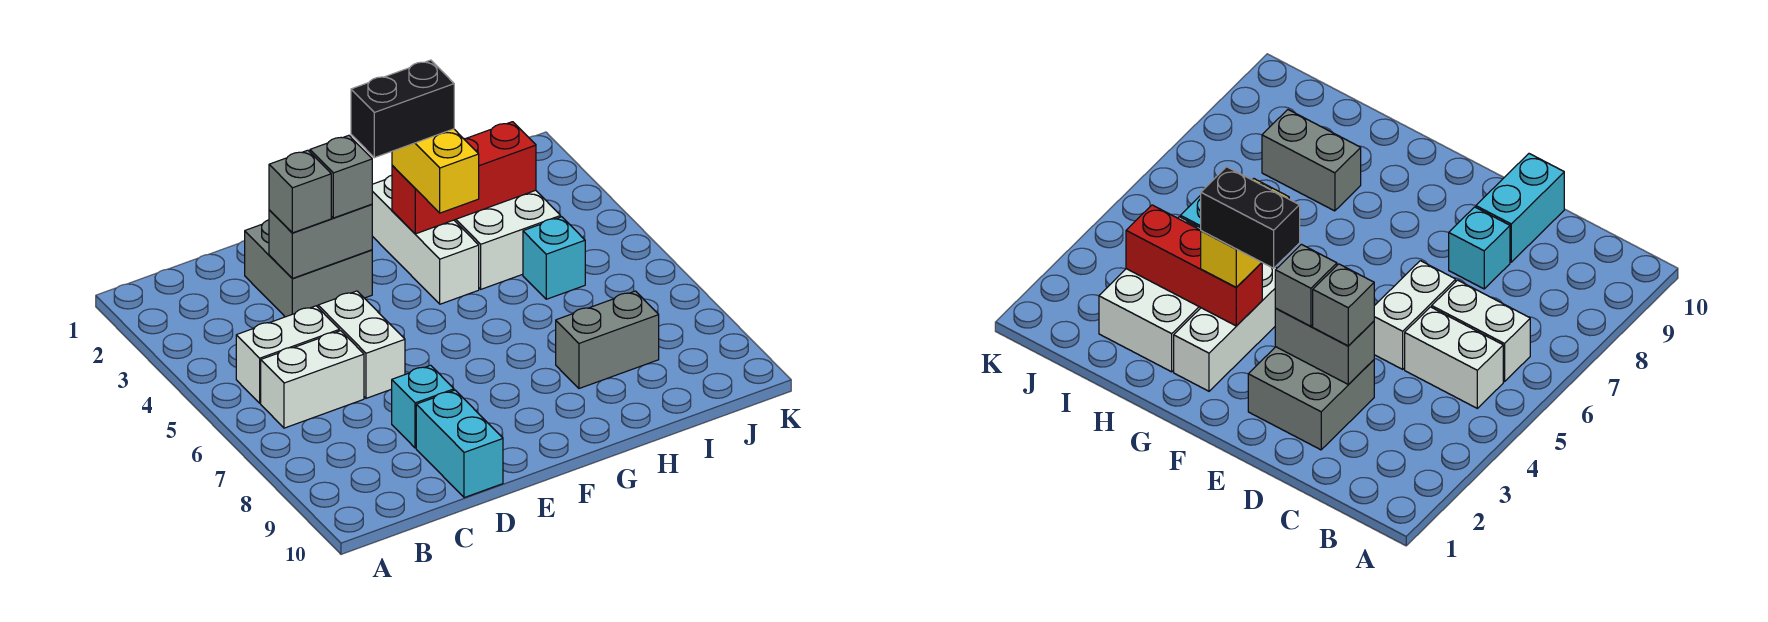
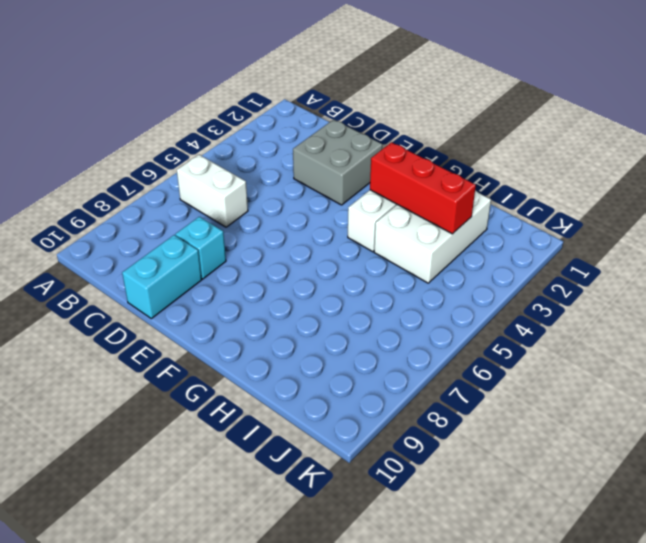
none -> white 1x2 brick [236,306,340,403]
none -> white 1x2 brick [318,291,405,398]
none -> grey 1x2 brick [556,291,659,388]

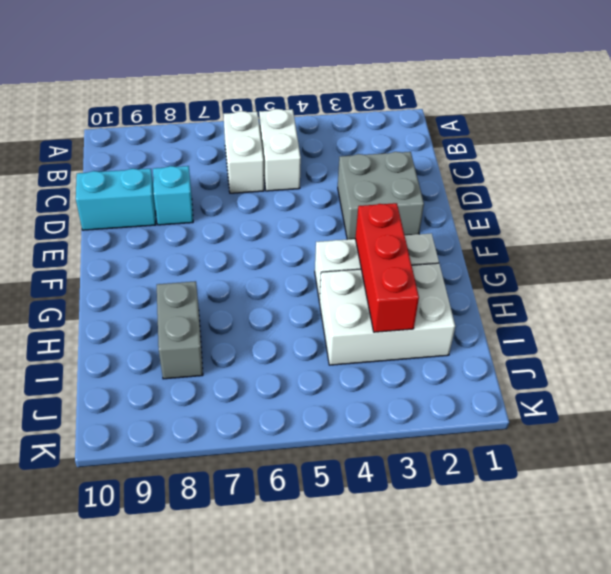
none -> white 1x2 brick [318,291,405,398]
none -> cyan 1x1 brick [523,217,585,299]
none -> grey 1x2 brick [269,204,372,278]

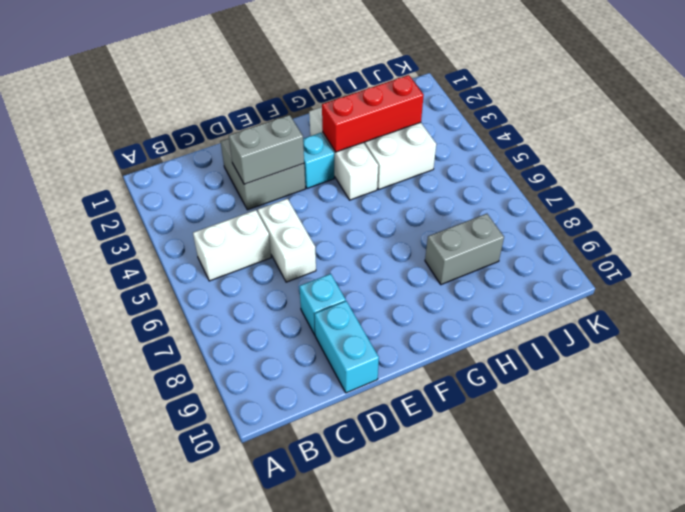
cyan 1x1 brick [303,133,334,188] -> cyan 1x1 brick moved to [523,217,585,299]
none -> white 1x2 brick [261,331,364,428]
none -> grey 1x1 brick [269,150,331,233]
none -> grey 1x1 brick [310,135,372,218]

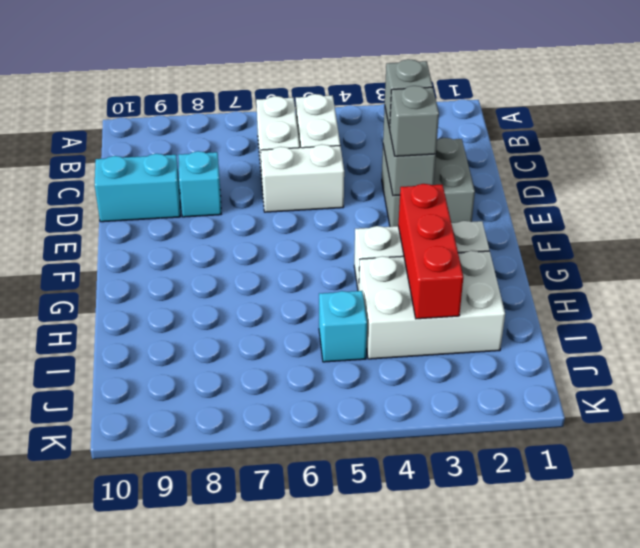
none -> grey 1x2 brick [556,291,659,388]
none -> yellow 1x2 brick [392,129,479,213]
none -> black 1x2 brick [351,60,454,158]

